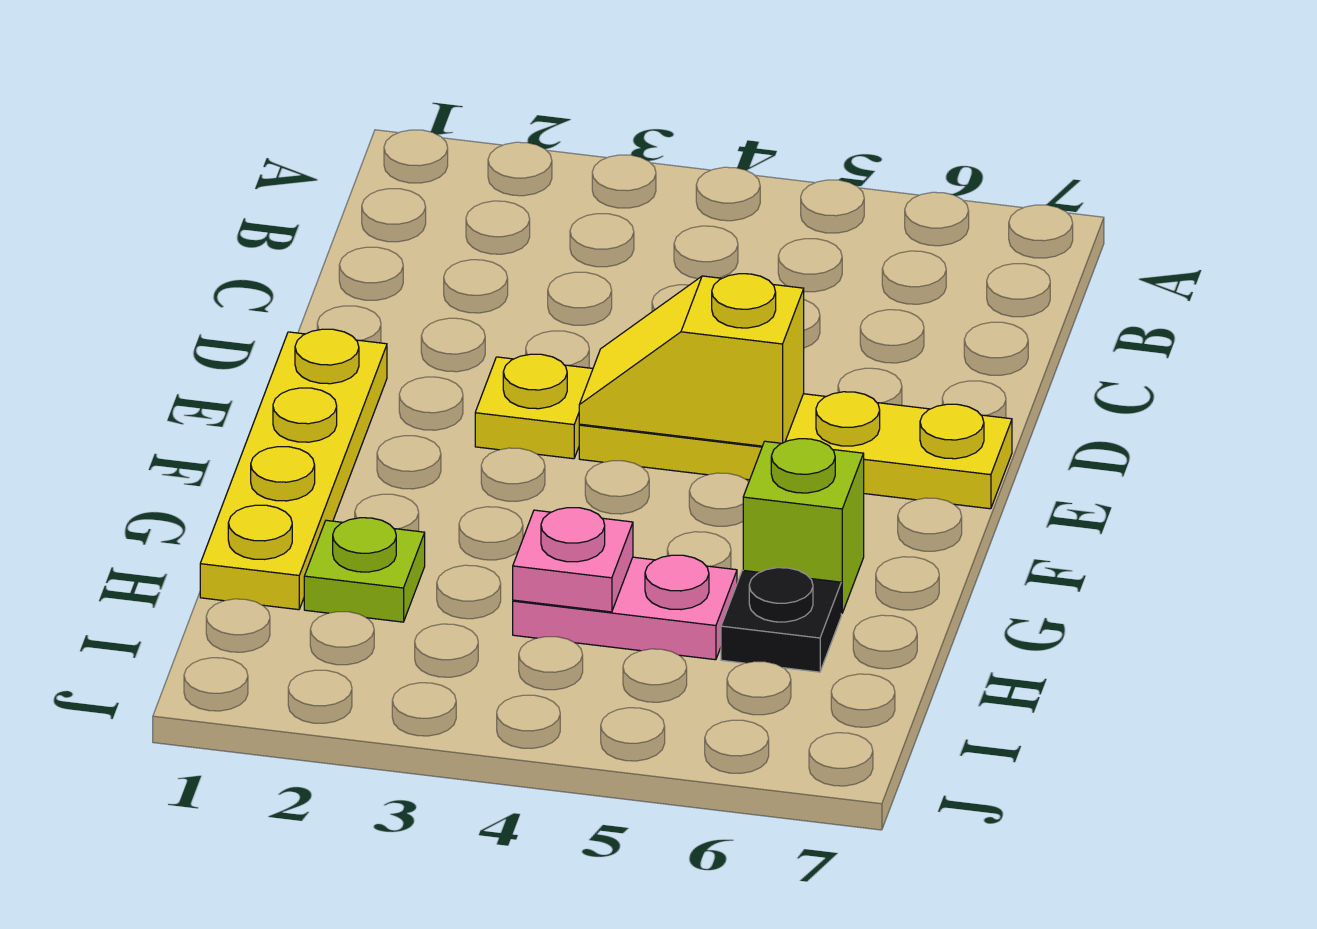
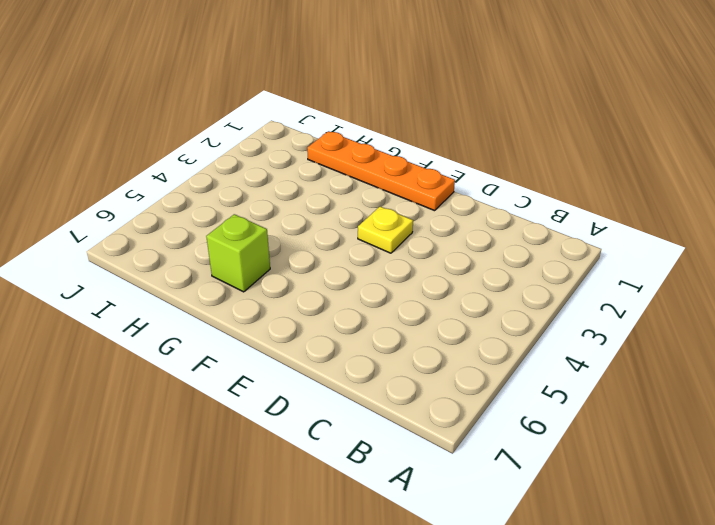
orange 1x4 plate [307,131,455,211] -> yellow 1x4 plate [200,329,387,610]
none -> yellow 1x4 plate [579,392,1012,509]
none -> lime 1x1 plate [304,518,425,622]

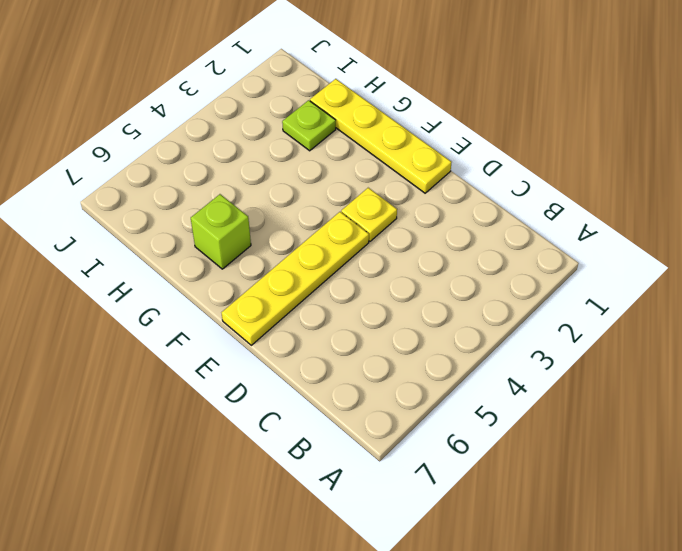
none -> pink 1x2 plate [513,555,737,660]
none -> black 1x1 plate [721,568,841,672]

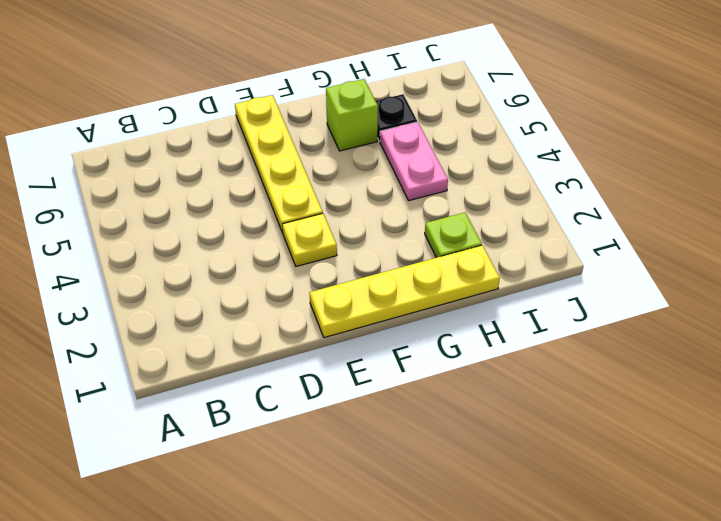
none -> yellow 1x2 slope [579,274,804,446]
none -> pink 1x1 plate [513,508,633,612]

